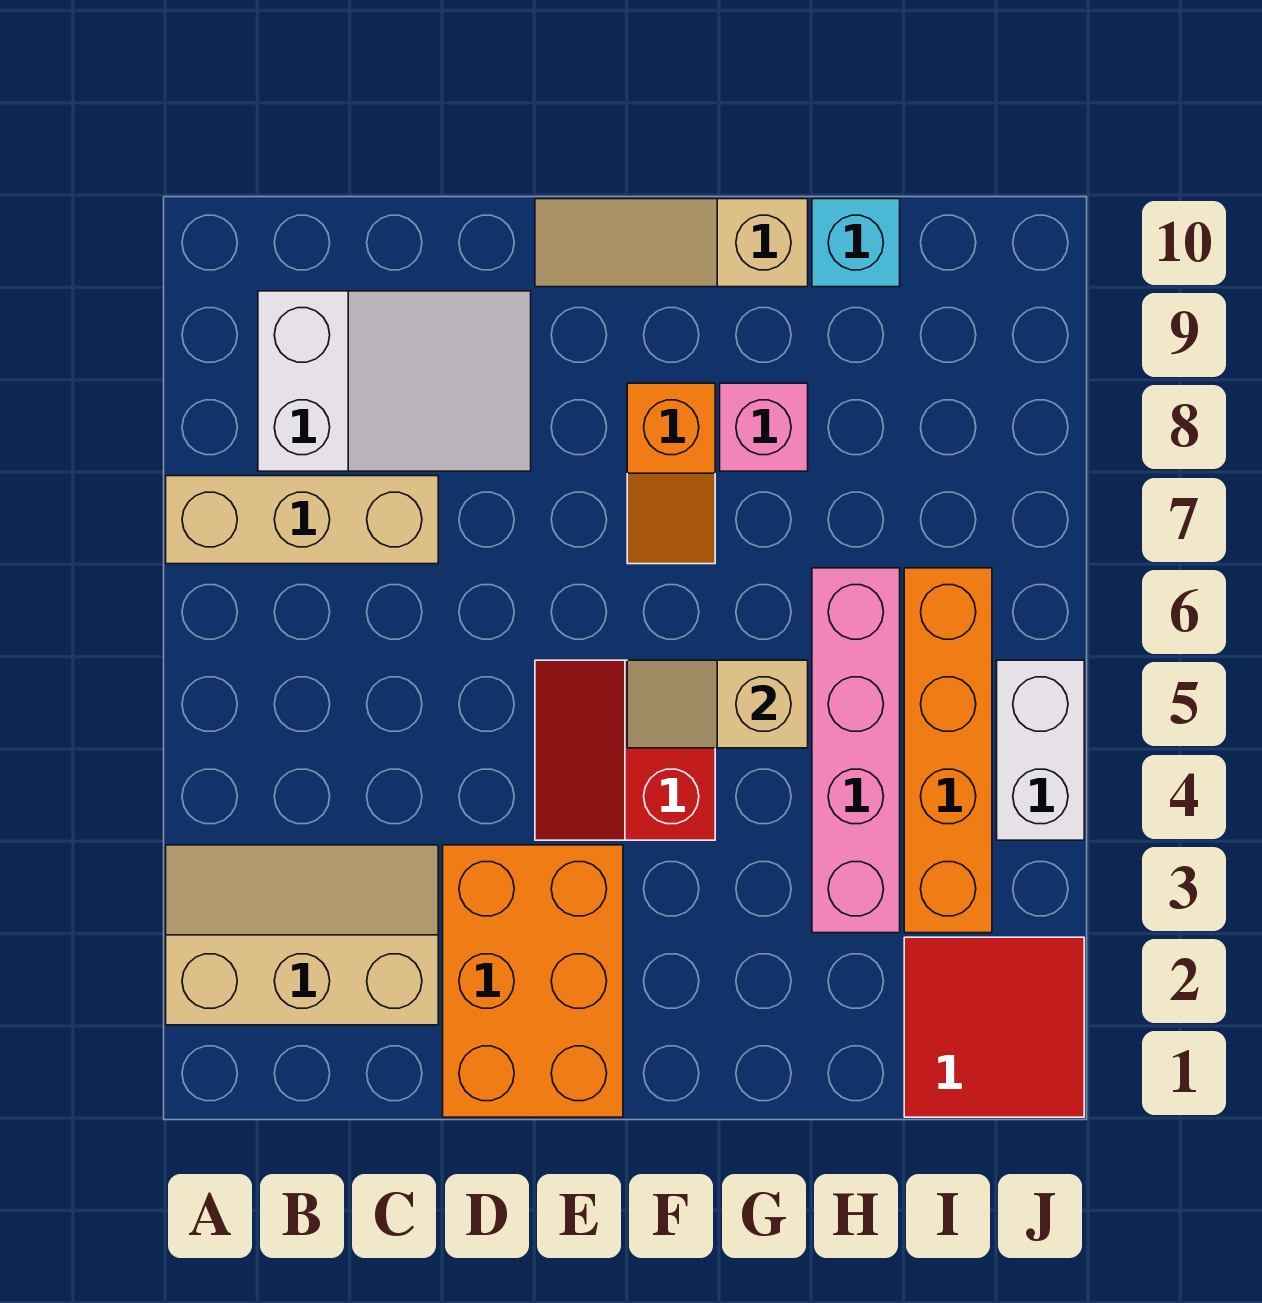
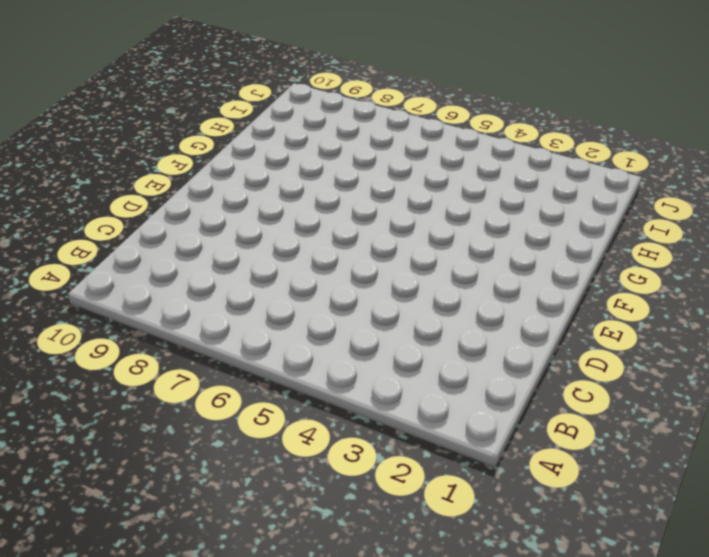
none -> tan 2x3 slope [166,845,438,1025]
none -> tan 1x3 brick [166,476,438,564]
none -> white 2x3 slope [258,291,531,471]

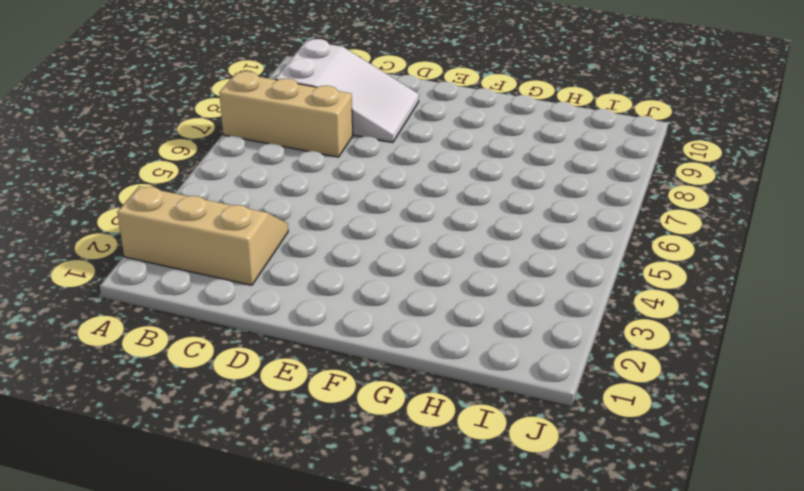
none -> orange 2x3 brick [443,845,623,1117]
none -> red 2x2 slope [535,660,715,840]
none -> tan 1x3 slope [535,199,808,287]

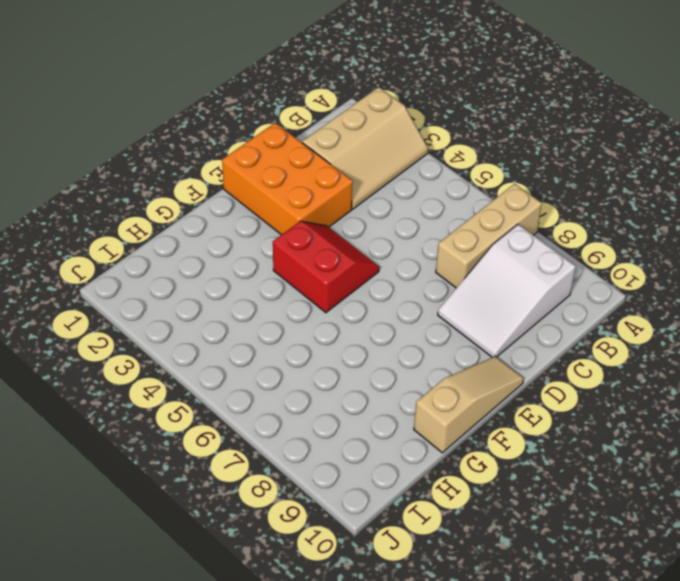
none -> orange 1x2 slope [627,383,715,564]
none -> pink 1x1 brick [720,383,808,471]
none -> pink 1x4 brick [812,568,900,933]

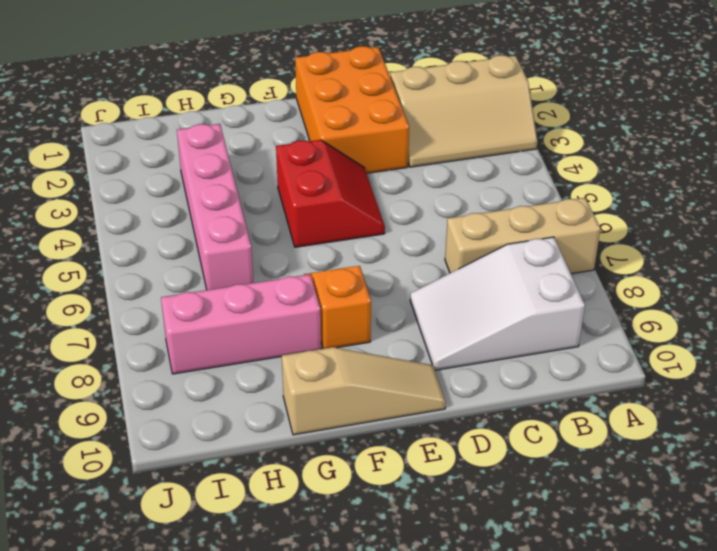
pink 1x3 brick [161,274,321,374] -> pink 1x1 brick [720,383,808,471]
none -> cyan 1x1 brick [812,199,900,287]
none -> red 2x2 tile [904,937,1084,1117]
none -> orange 1x4 brick [904,568,992,933]

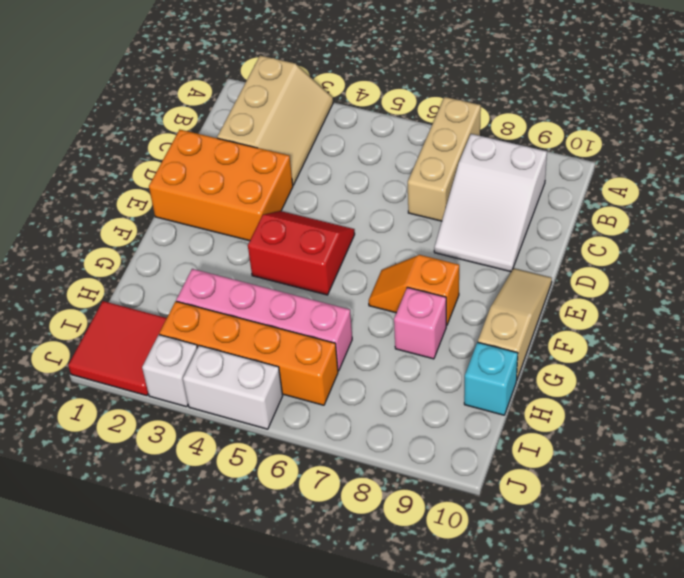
white 1x1 brick [142,335,197,407] -> none
none -> tan 1x2 slope [627,660,808,748]

